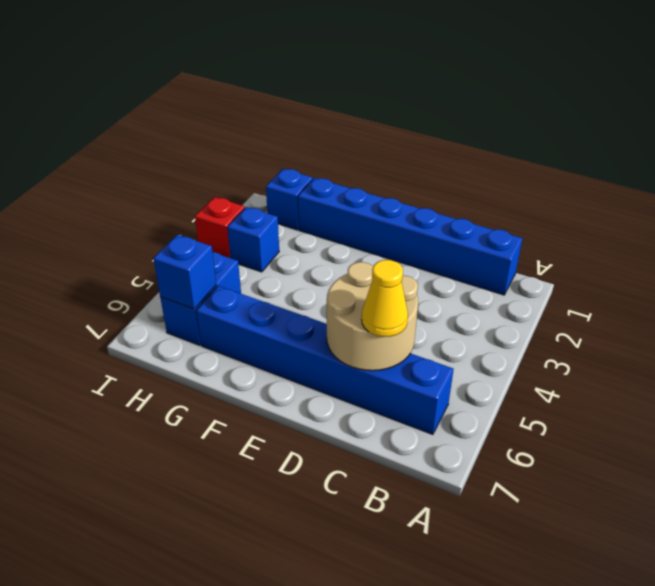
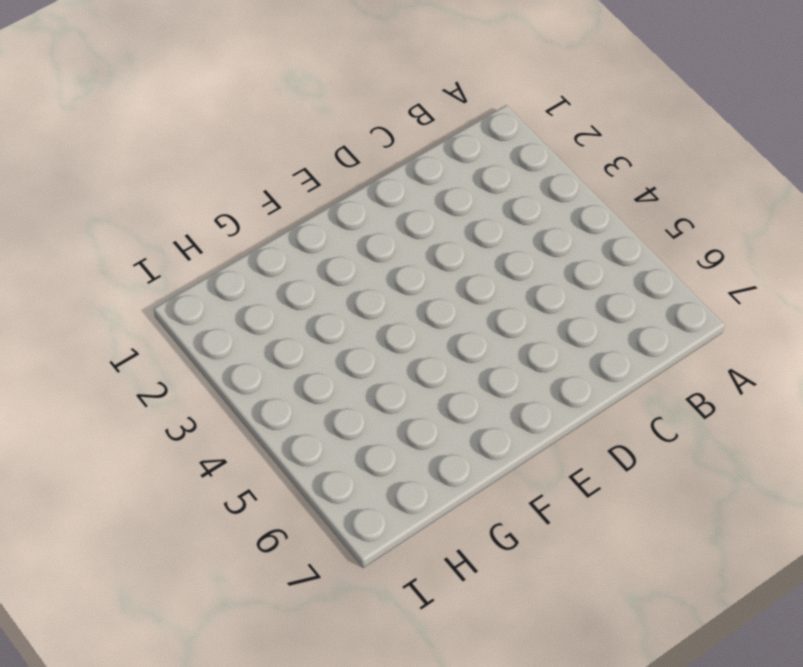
none -> blue 1x6 brick [298,178,522,295]
none -> blue 1x6 brick [196,286,454,435]

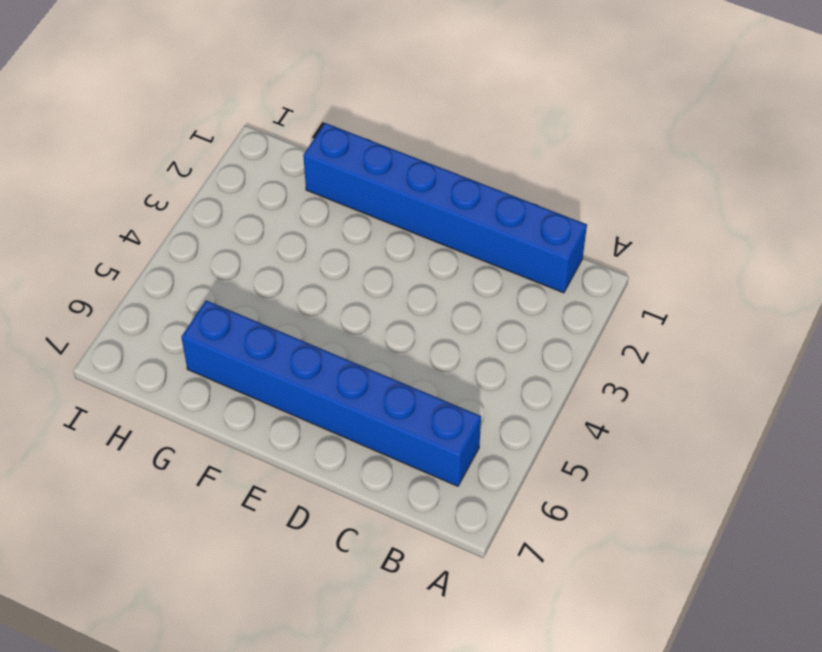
none -> blue 1x1 brick [266,169,313,230]
none -> blue 1x1 brick [228,207,279,272]

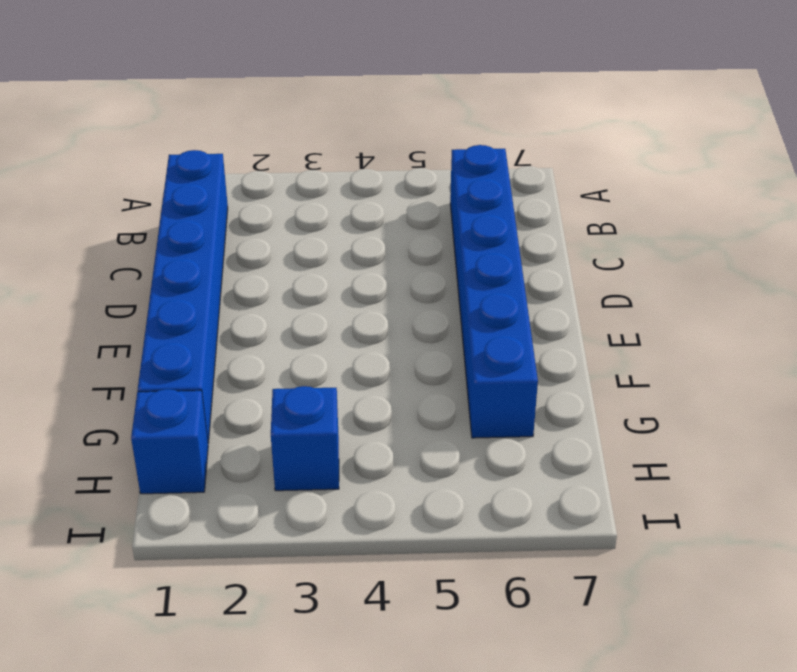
none -> blue 1x2 brick [160,252,241,345]
none -> red 1x1 brick [195,197,245,258]

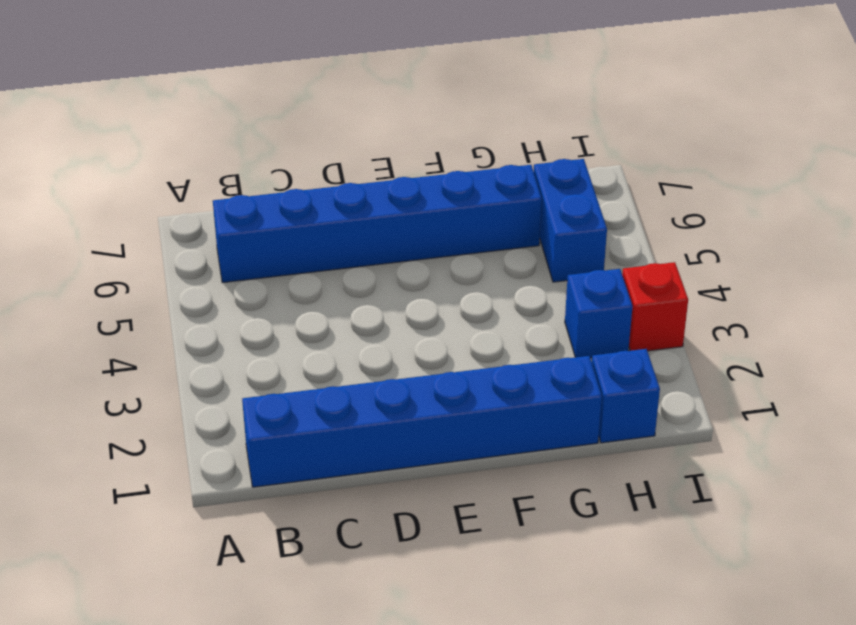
none -> tan 2x2 round brick [327,262,418,371]
none -> blue 1x1 brick [153,235,216,309]

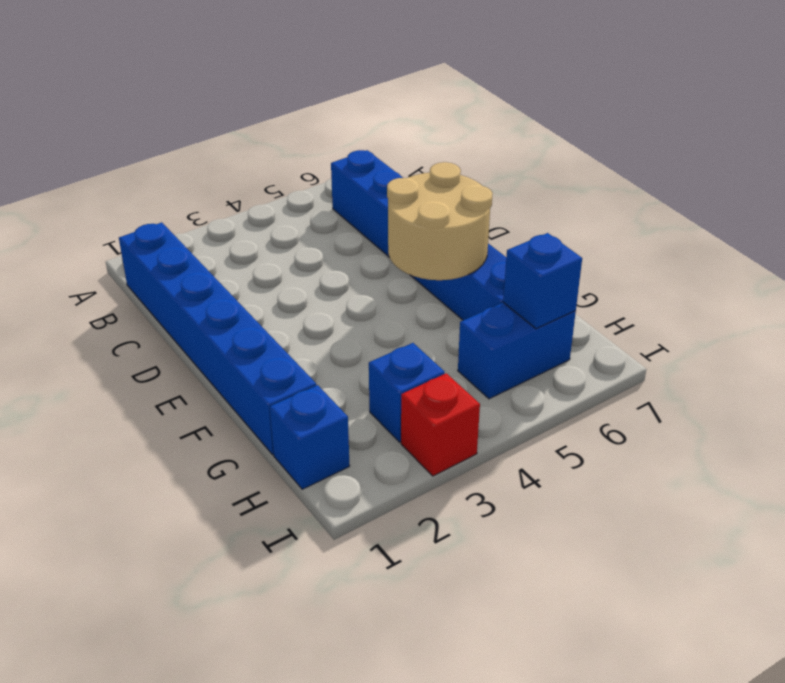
tan 2x2 round brick [387,162,493,280] -> tan 2x2 round brick moved to [327,262,418,371]
none -> yellow 1x1 cone [362,260,408,337]

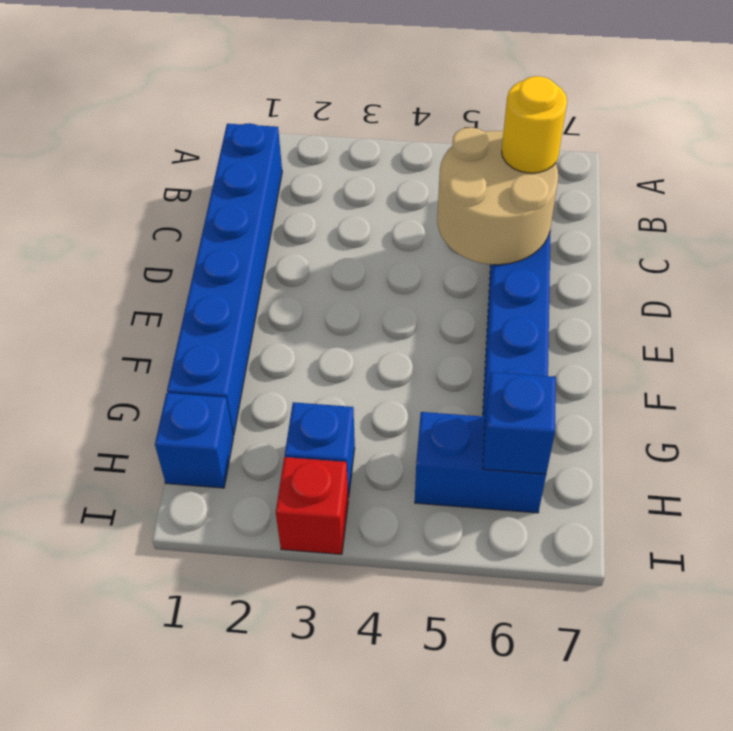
yellow 1x1 round brick [502,76,567,173] -> yellow 1x1 cone [362,260,408,337]

